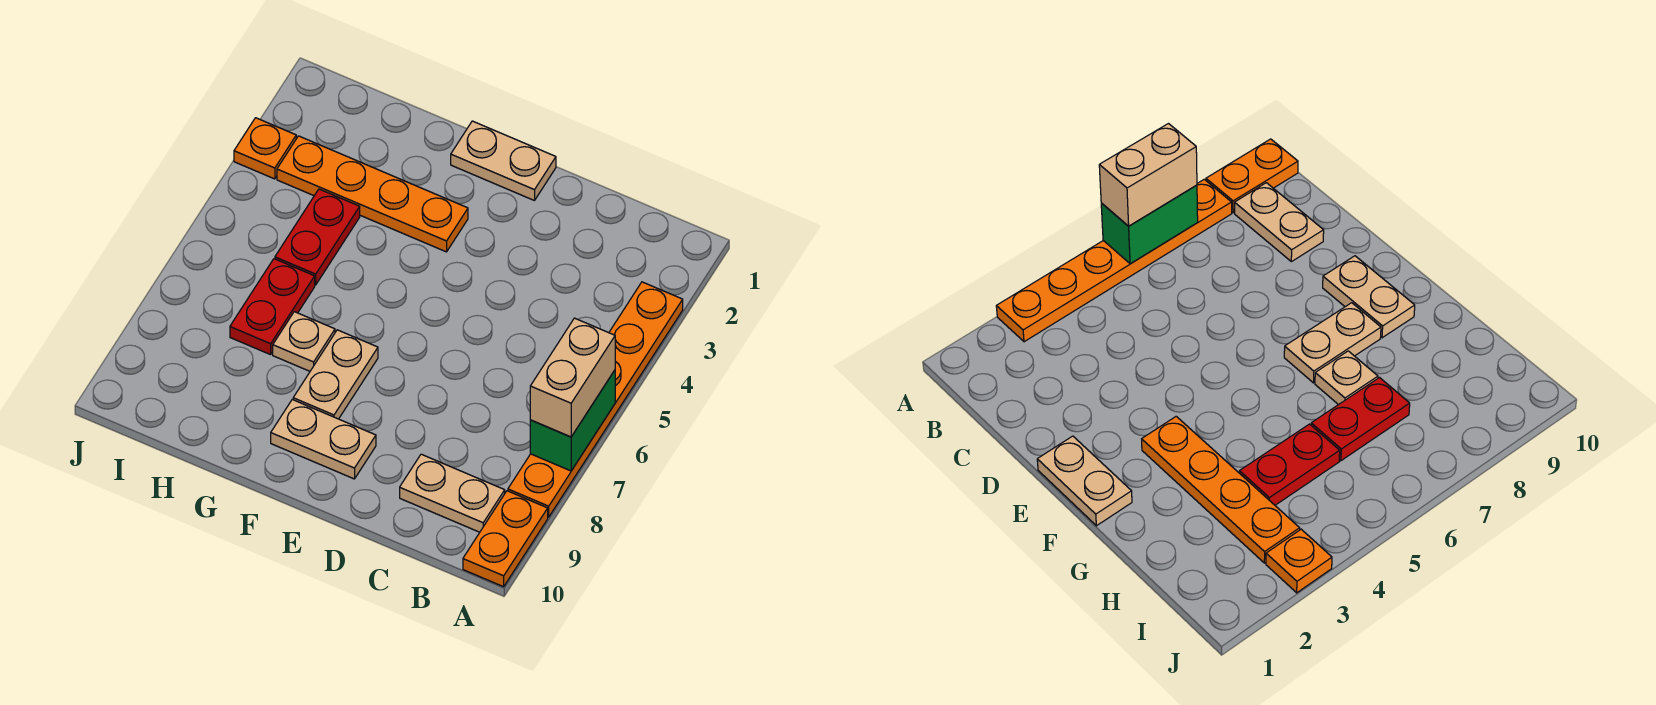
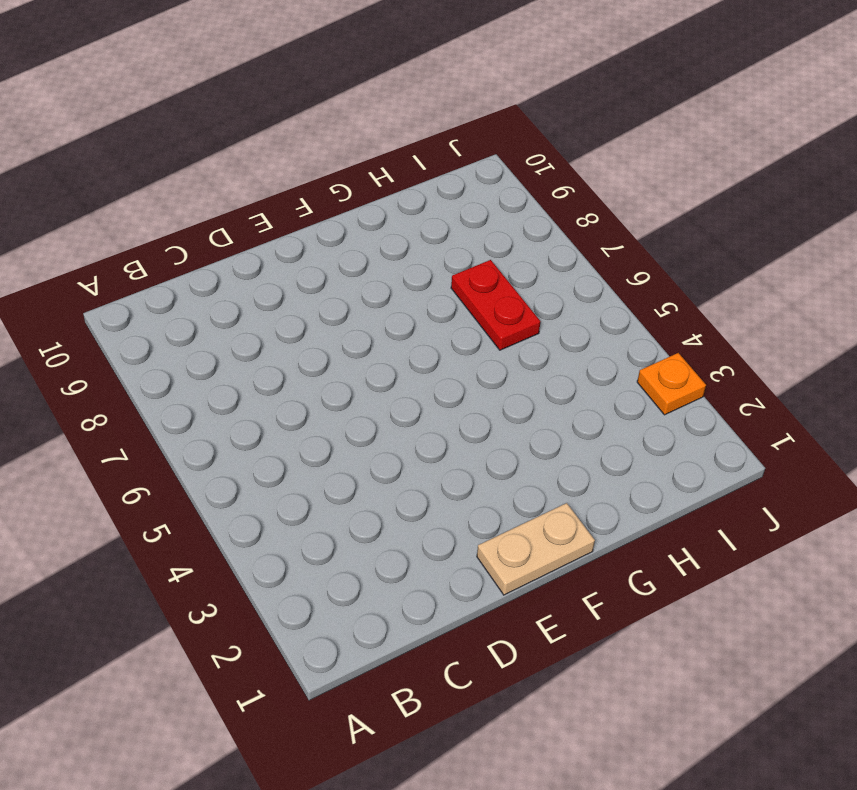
none -> orange 1x6 plate [508,282,683,517]
none -> orange 1x2 plate [463,491,548,587]
none -> tan 1x2 plate [400,454,505,532]

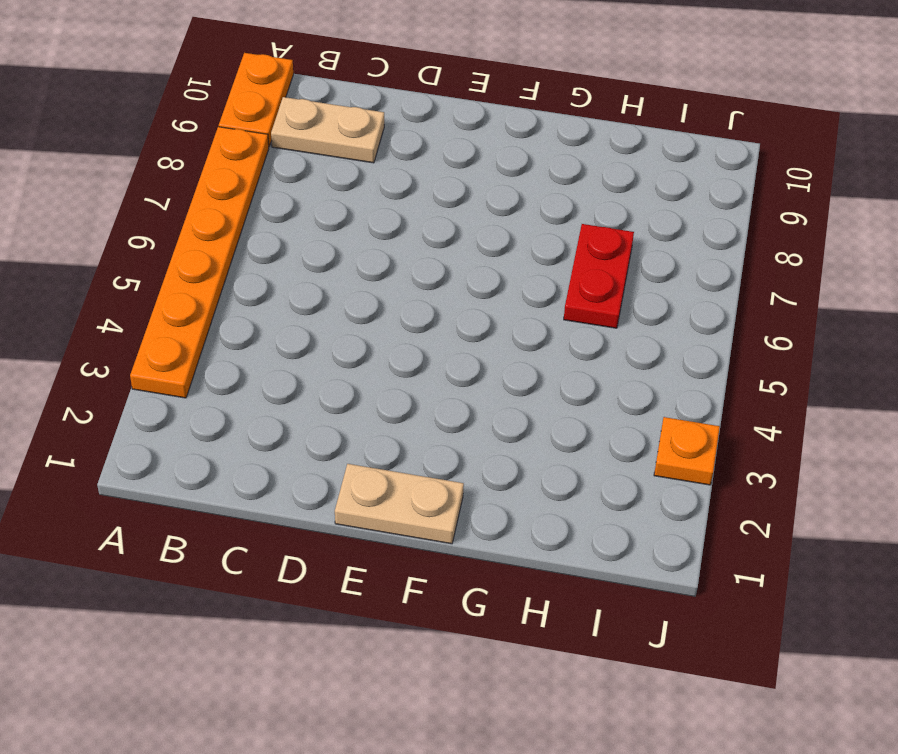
none -> tan 1x2 plate [271,400,376,479]
none -> orange 1x4 plate [277,136,468,252]
none -> tan 1x2 plate [293,330,378,419]

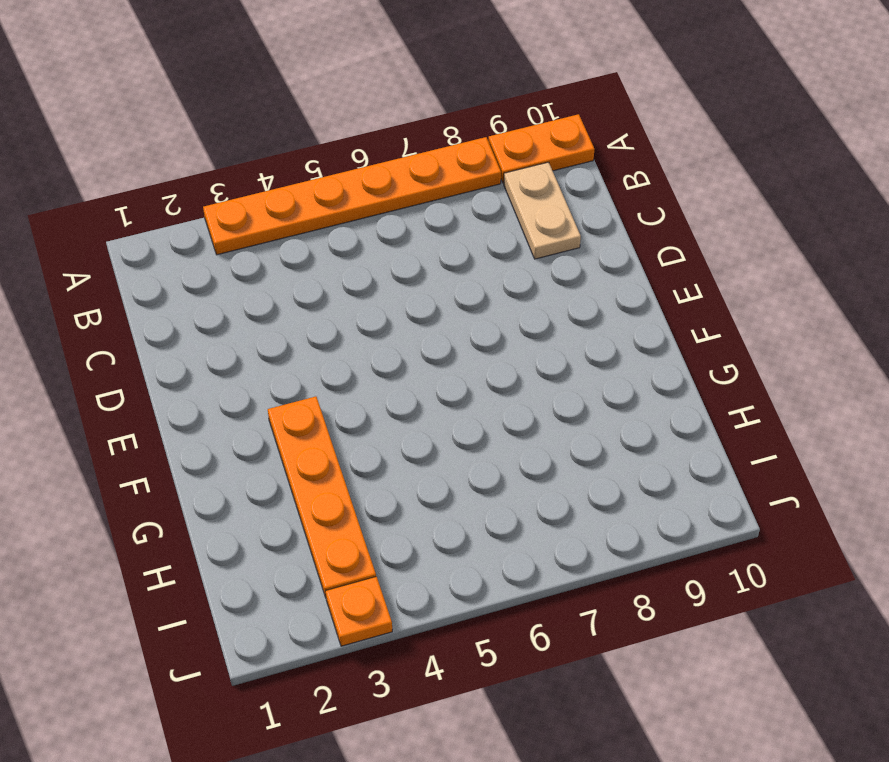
none -> tan 1x2 plate [451,121,556,201]
none -> tan 1x2 plate [271,400,376,479]
none -> tan 1x2 plate [293,330,378,419]

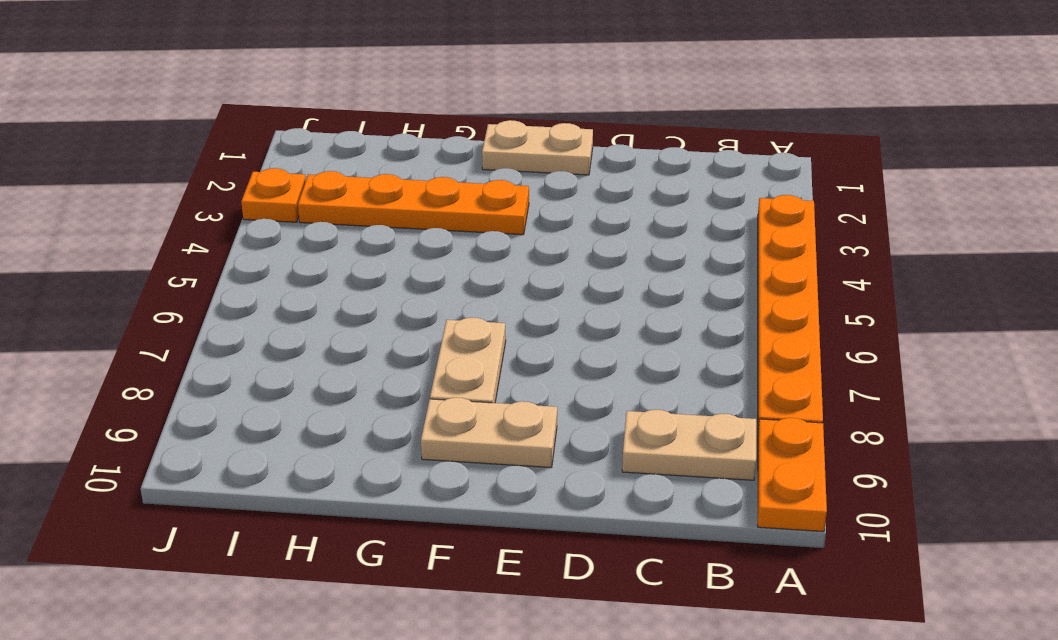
none -> tan 1x1 plate [273,312,335,371]
none -> red 1x2 plate [275,189,360,285]
none -> red 1x2 plate [230,259,315,355]

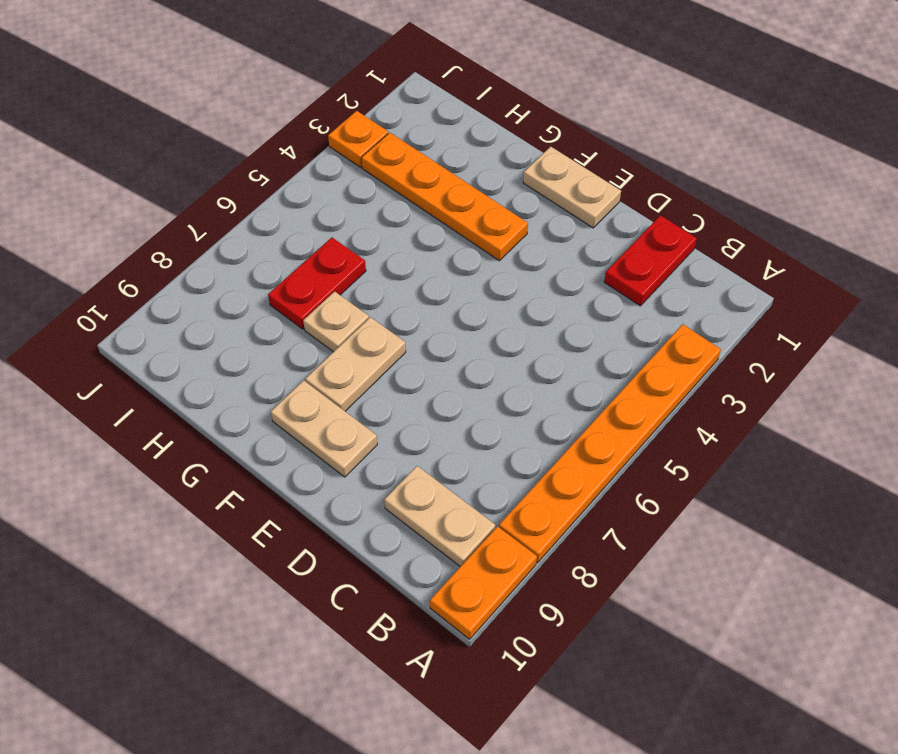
red 1x2 plate [604,215,697,306] -> red 1x2 plate moved to [275,189,360,285]
none -> green 1x2 brick [530,370,615,471]
none -> tan 1x2 brick [530,318,615,437]

